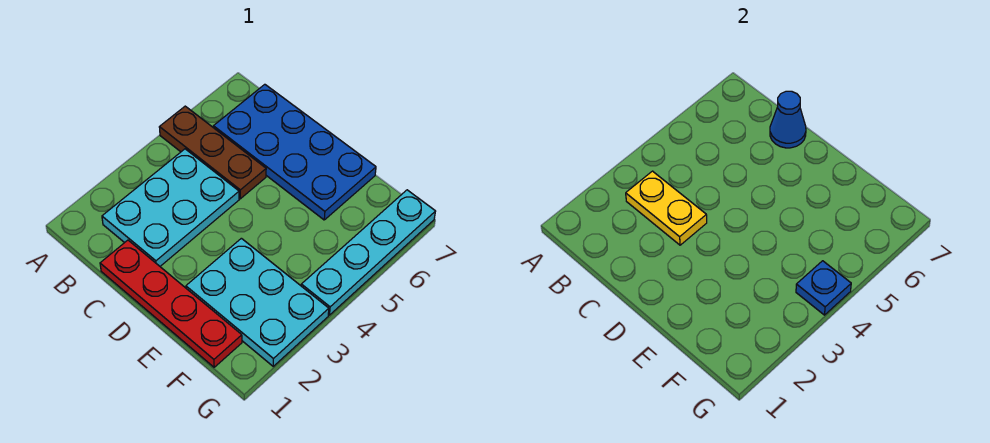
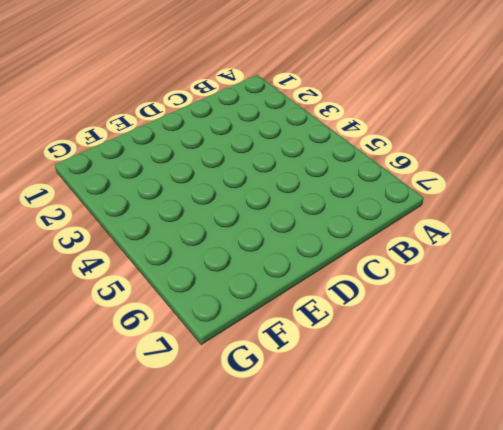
none -> brown 1x3 plate [159,106,266,199]
none -> cyan 2x3 plate [102,149,239,266]

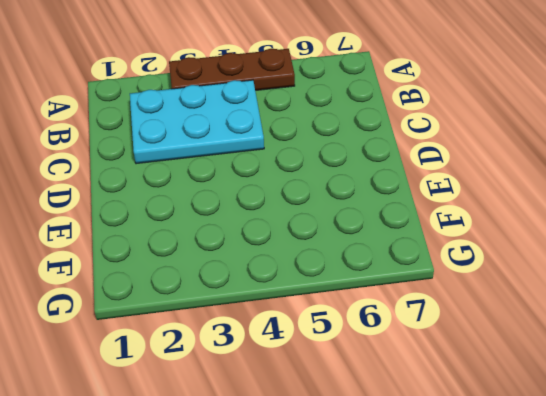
brown 1x3 plate [169,49,295,90] -> brown 1x3 plate turned to [159,106,266,199]
none -> blue 2x4 plate [213,84,376,220]
none -> red 1x4 plate [100,240,242,367]

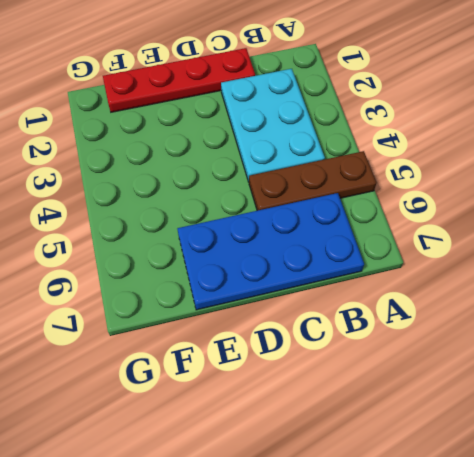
none -> cyan 2x3 plate [186,238,329,366]
none -> cyan 1x4 plate [301,190,436,315]

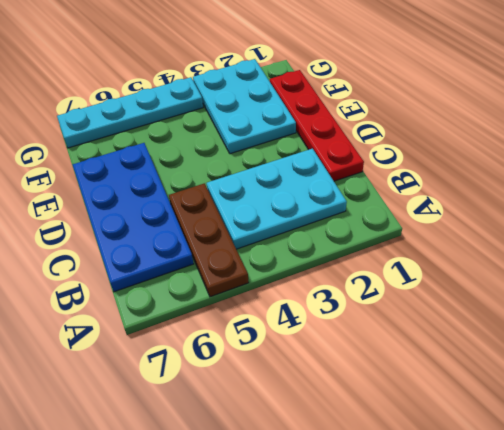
none -> yellow 1x2 plate [626,171,707,245]
none -> blue 1x1 cone [770,91,806,148]

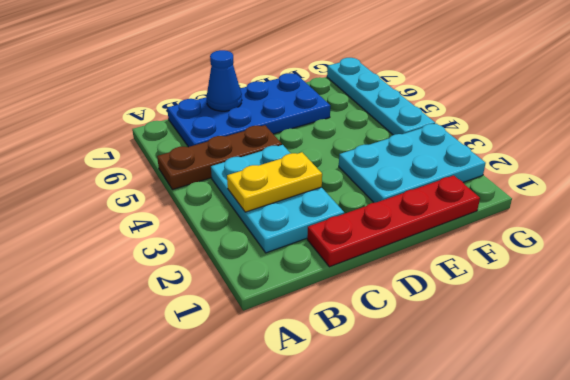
none -> blue 1x1 plate [796,261,851,315]

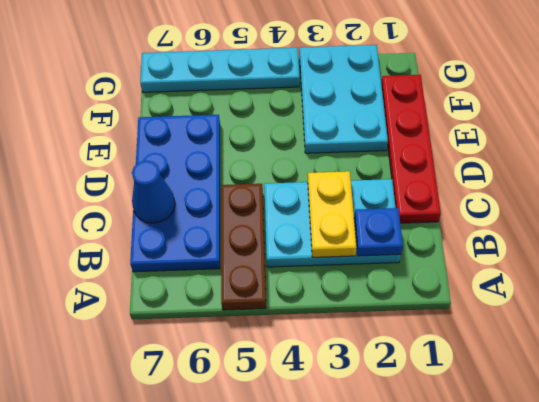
blue 1x1 plate [354,208,403,256] -> blue 1x1 plate moved to [796,261,851,315]

